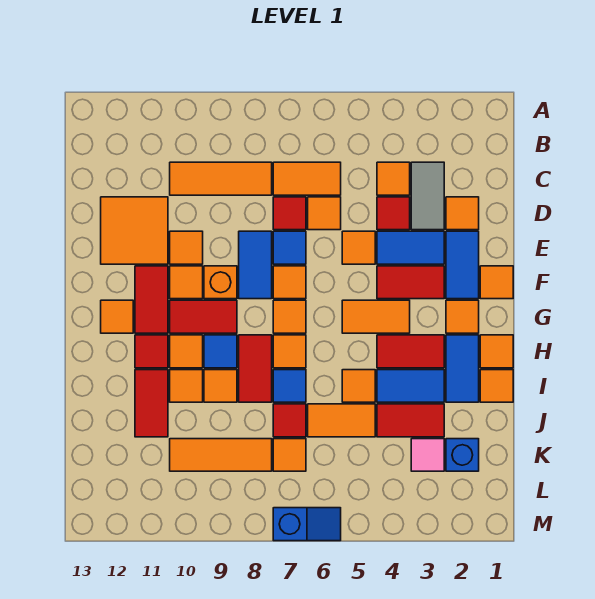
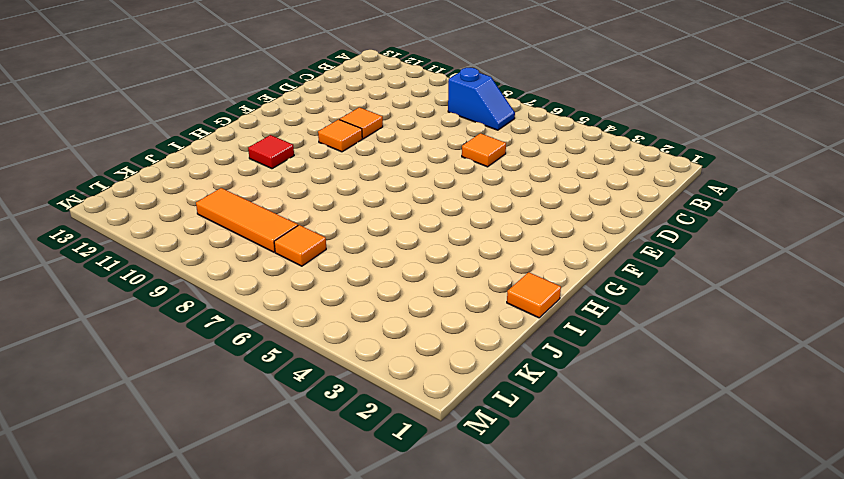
blue 1x2 slope [448,68,515,130] -> blue 1x2 slope moved to [273,508,341,541]
none -> grey 1x2 tile [411,162,444,230]
none -> orange 1x1 tile [377,162,410,195]
none -> orange 1x2 tile [273,162,341,195]
none -> orange 1x3 tile [170,162,272,195]

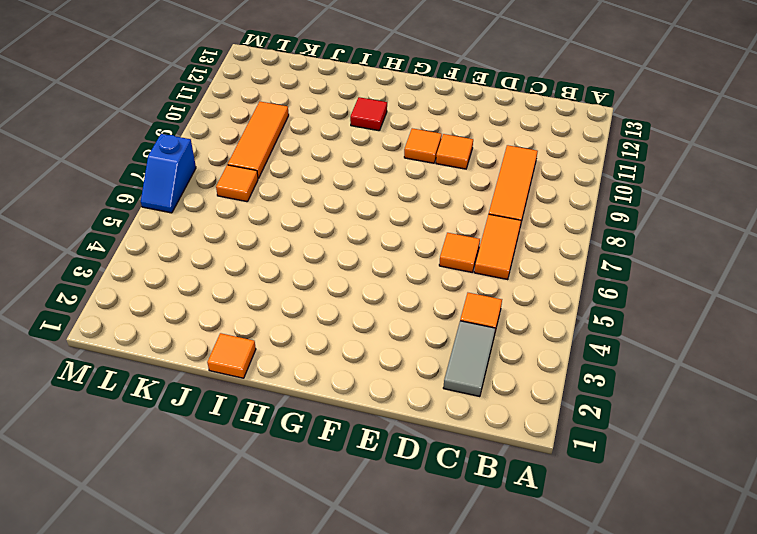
grey 1x2 tile [443,321,495,397] -> grey 1x2 tile turned to [411,162,444,230]
none -> orange 1x1 tile [446,197,479,230]
none -> red 1x1 tile [377,197,410,230]
none -> red 1x1 tile [273,197,306,230]
none -> orange 2x2 tile [101,197,168,264]

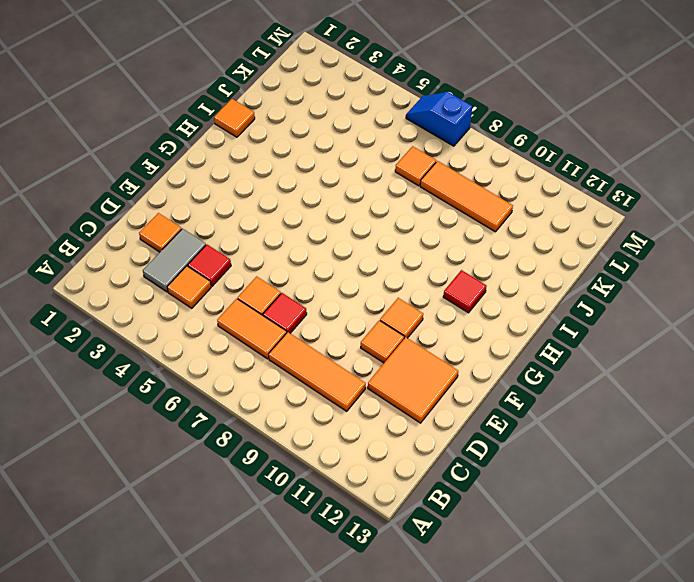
none -> blue 1x2 tile [446,231,479,299]
none -> blue 1x2 tile [377,231,444,264]
none -> orange 1x1 tile [342,231,375,264]
none -> blue 1x1 tile [273,231,306,264]

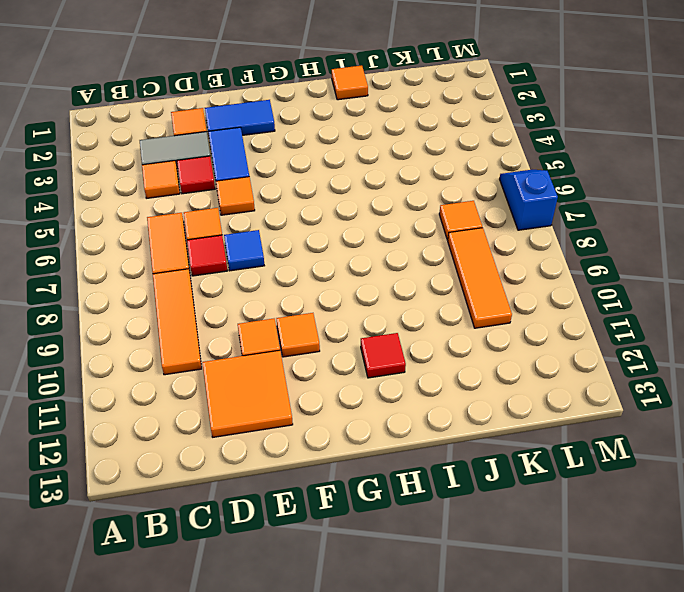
none -> blue 1x2 tile [239,231,272,299]
none -> orange 1x1 tile [480,266,513,299]
none -> red 1x2 tile [377,266,444,299]
none -> orange 1x1 tile [273,266,306,299]

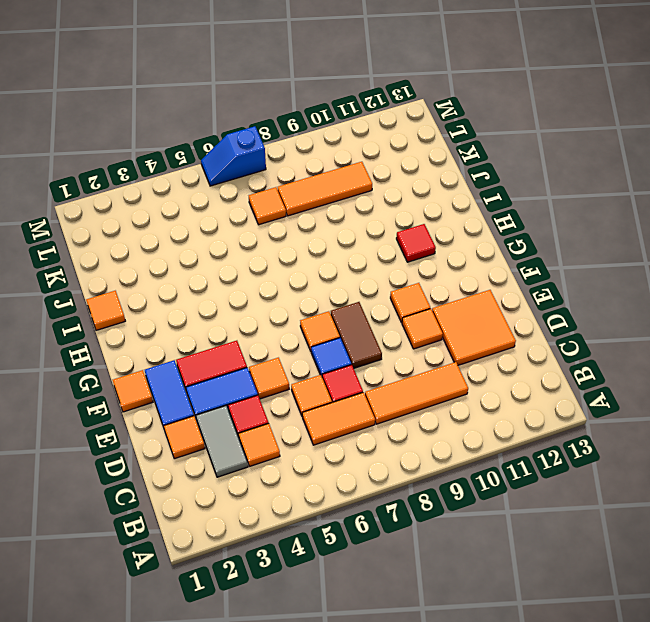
brown 1x2 tile [331,302,382,368] -> blue 1x2 tile [239,231,272,299]
none -> orange 1x1 brick [204,266,237,299]
none -> red 1x2 tile [135,266,168,333]
none -> orange 1x1 tile [446,300,479,333]
none -> orange 1x2 tile [342,300,410,333]

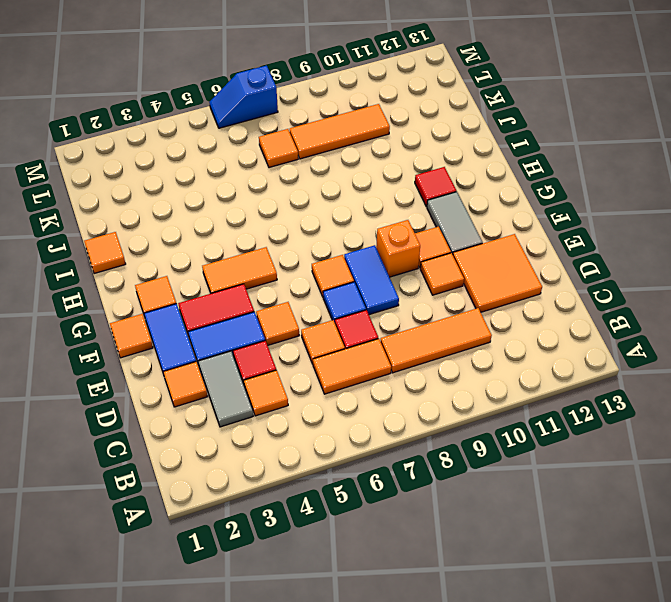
grey 1x2 tile [427,192,483,255] -> red 1x2 tile [135,266,168,333]
none -> orange 1x1 tile [273,300,306,333]
none -> red 1x2 tile [170,300,237,333]
none -> orange 1x1 tile [101,300,133,333]
none -> orange 1x1 tile [480,335,513,368]

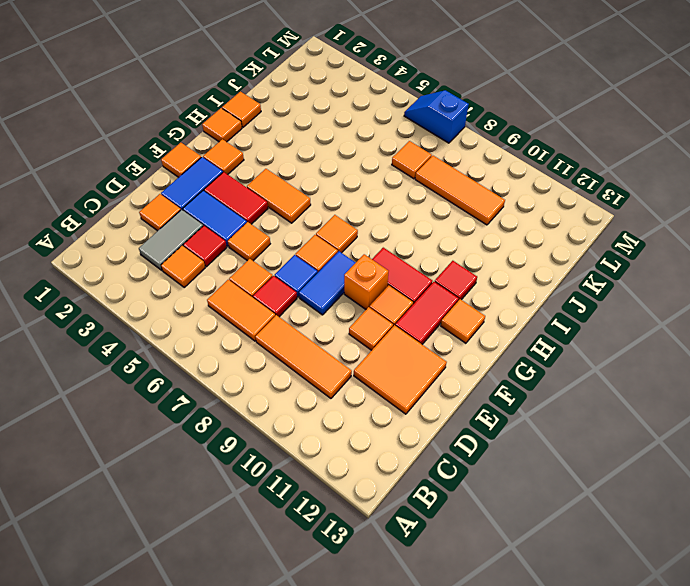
none -> blue 1x2 tile [446,335,479,402]
none -> red 1x2 tile [377,335,444,368]
none -> orange 1x1 tile [273,335,306,368]
none -> red 1x2 tile [239,335,272,402]

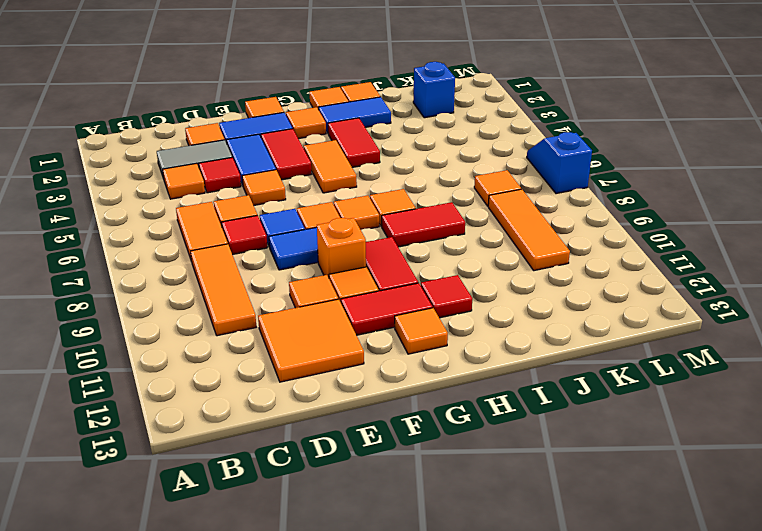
none -> blue 1x1 tile [204,335,237,368]
none -> orange 1x1 tile [170,335,203,368]
none -> blue 1x2 tile [377,370,444,402]
none -> orange 1x1 tile [342,370,375,402]

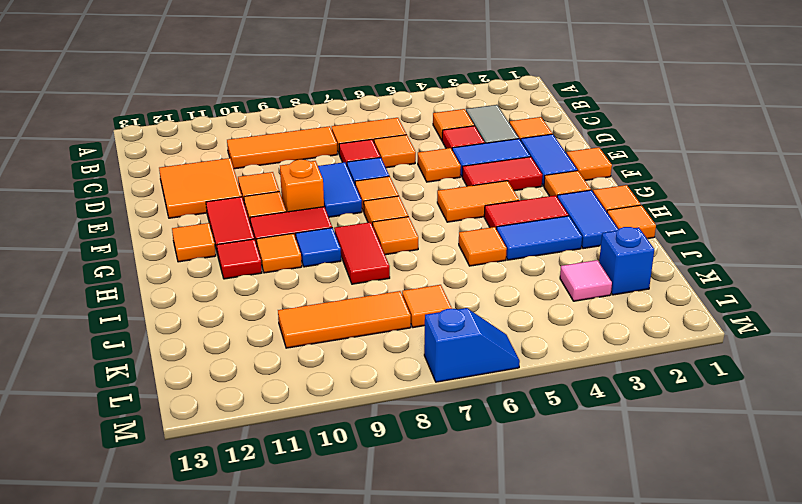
none -> blue 1x1 tile [273,370,306,402]
none -> orange 1x1 tile [204,370,237,402]
none -> orange 1x1 tile [170,370,203,402]
none -> red 1x2 tile [135,370,168,437]

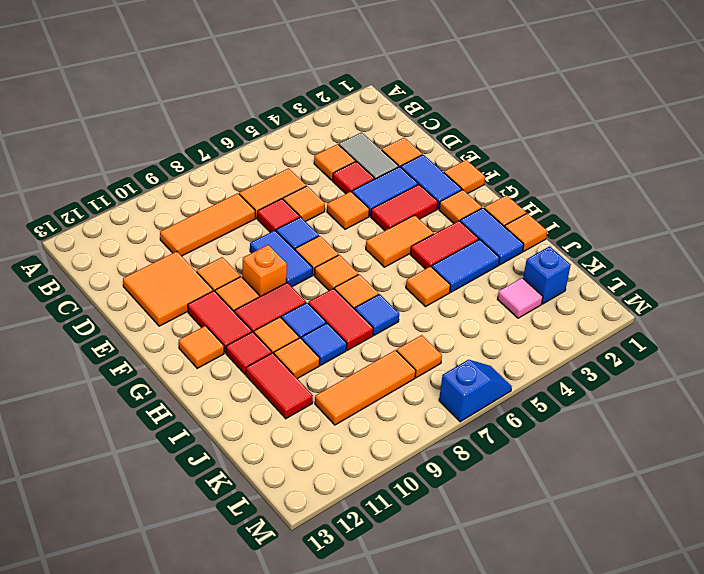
blue 1x1 tile [301,323,347,365] -> orange 1x1 tile [204,370,237,402]
none -> red 1x2 tile [377,404,444,437]
none -> orange 1x2 tile [308,404,375,437]
none -> red 1x1 tile [273,404,306,437]

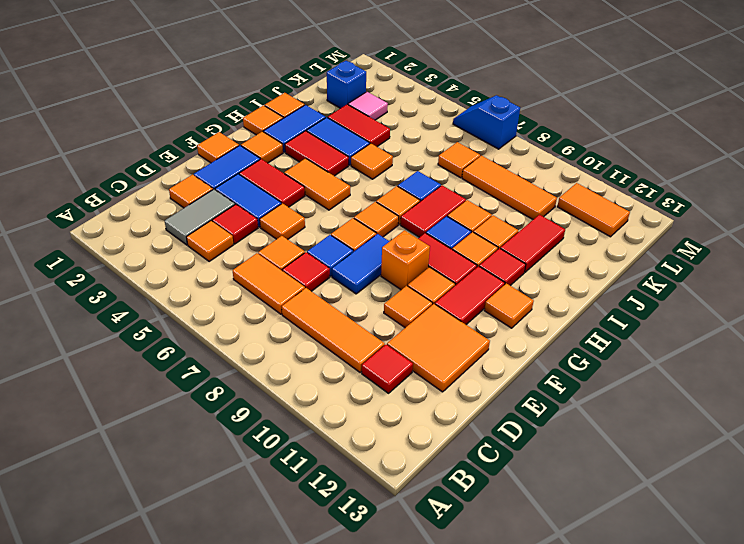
red 1x1 tile [362,345,413,393] -> red 1x1 tile moved to [273,404,306,437]
orange 1x2 tile [557,183,630,237] -> orange 1x2 tile moved to [308,404,375,437]

